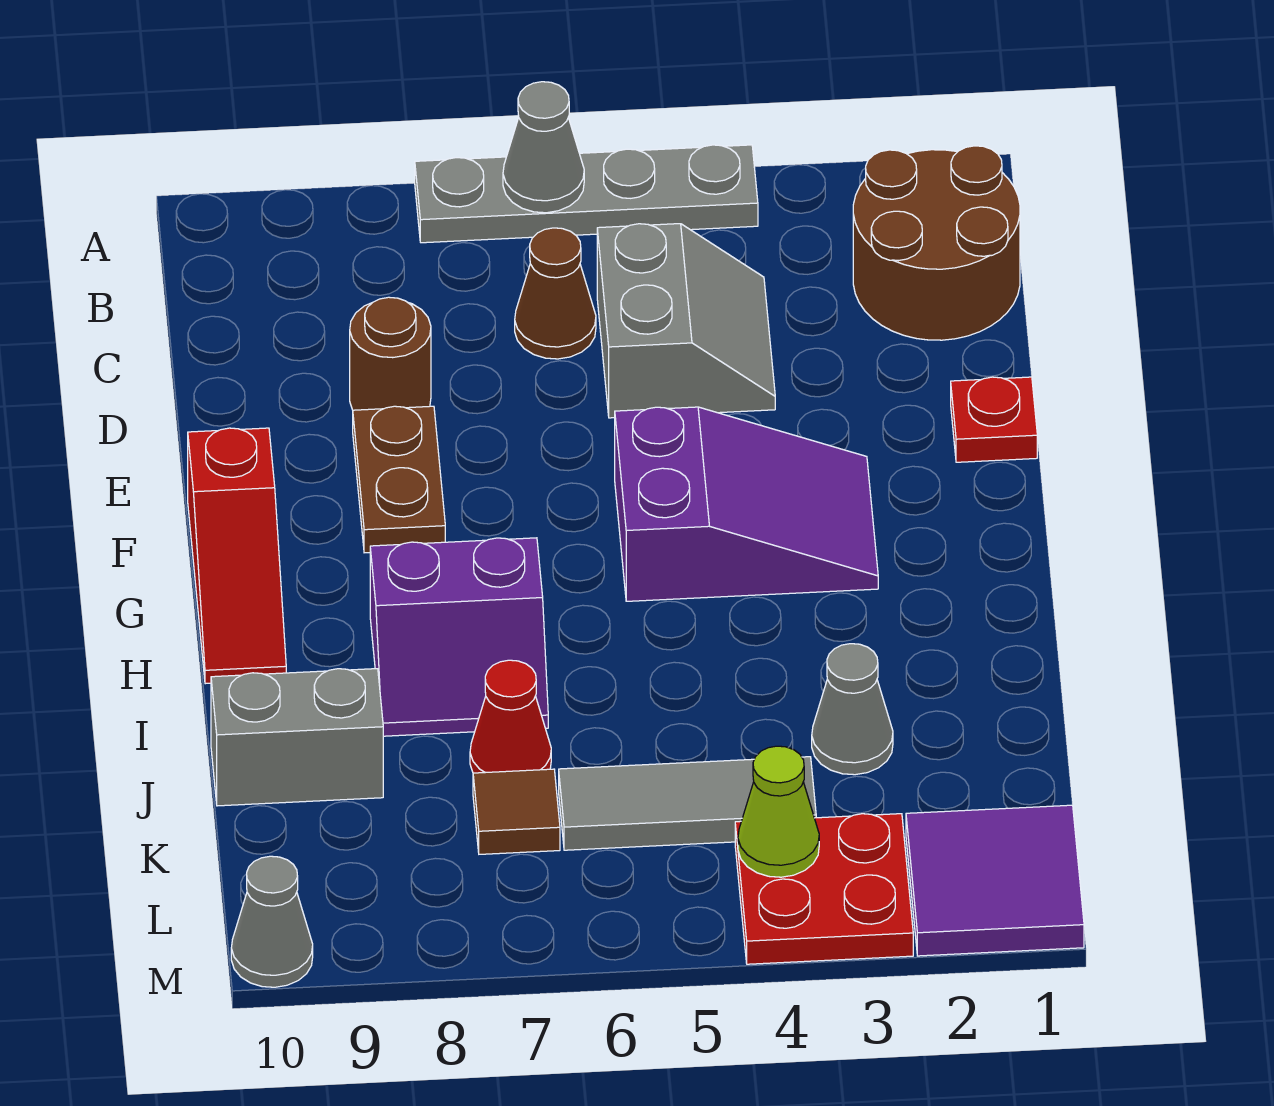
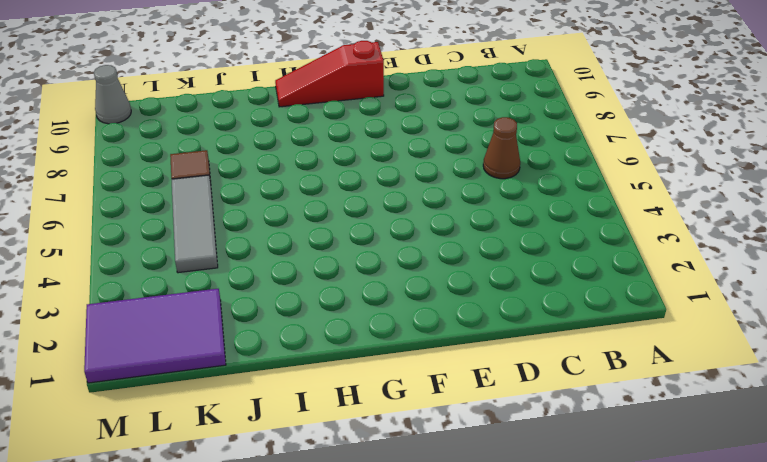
purple 2x3 tile [84,289,226,383] -> purple 2x2 tile [906,805,1084,956]
none -> grey 1x4 plate [415,145,758,243]
none -> brown 2x2 round brick [853,146,1020,340]
none -> grey 2x2 slope [597,224,775,418]

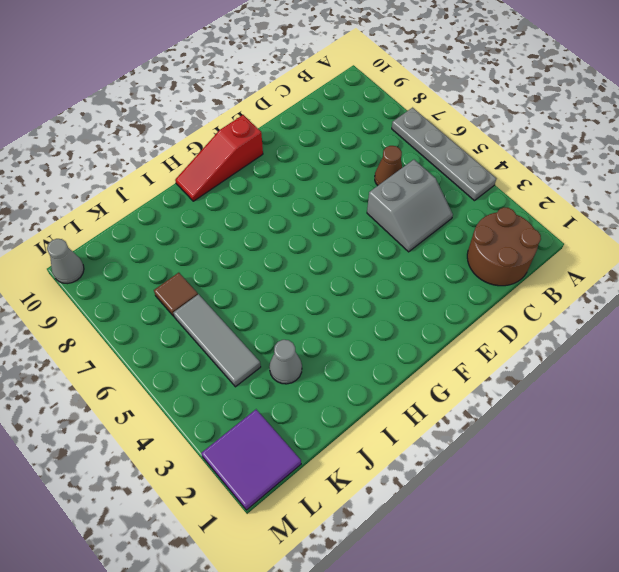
none -> brown 1x1 round brick [350,297,431,410]
none -> red 1x1 plate [951,377,1037,462]
none -> brown 1x2 plate [353,406,445,553]

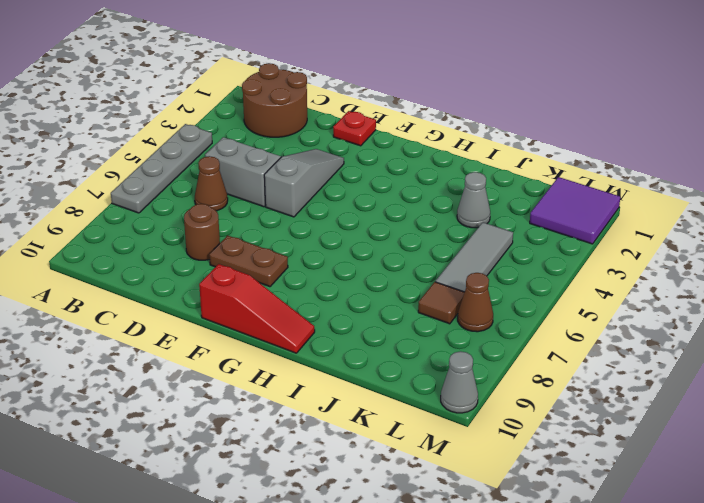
grey 1x3 slope [264,149,344,217] -> none
brown 1x1 cone [458,273,493,332] -> none
none -> purple 2x3 slope [615,407,878,601]
none -> purple 2x2 slope [370,538,548,736]
none -> red 1x1 cone [470,660,551,773]

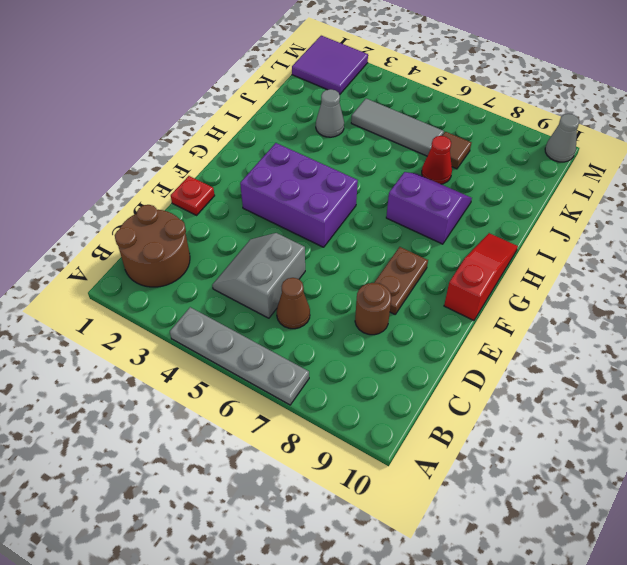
purple 2x3 brick [240,143,358,247] -> purple 2x3 slope [615,407,878,601]
none -> grey 1x2 brick [211,669,383,806]
none -> red 2x2 plate [735,814,913,964]
none -> grey 1x1 cone [503,82,584,213]

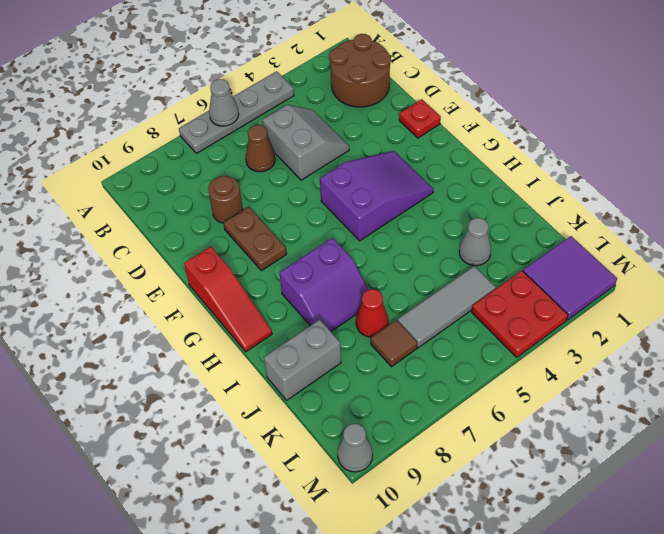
none -> lime 1x1 cone [738,746,819,877]

